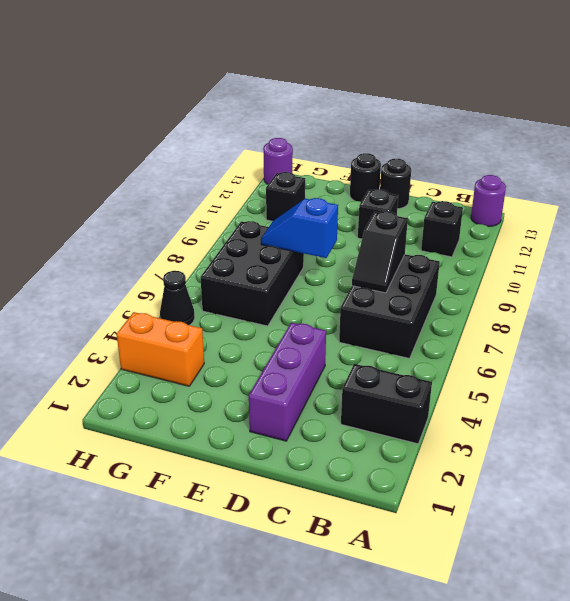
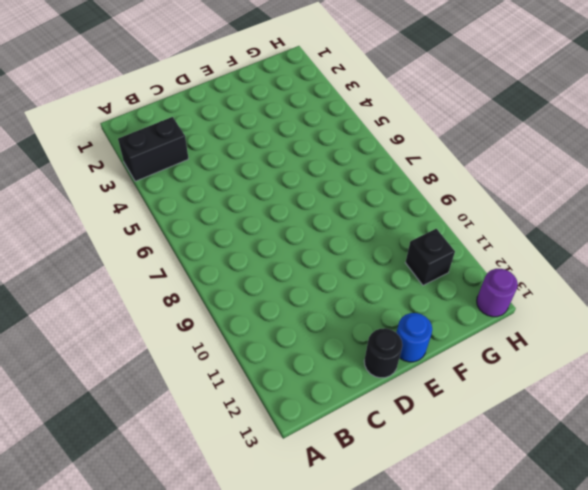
blue 1x1 round brick [396,313,432,362] -> black 1x1 round brick [350,153,381,202]
none -> purple 1x1 round brick [471,175,506,227]
none -> black 2x3 brick [339,254,440,358]
none -> black 1x1 brick [421,201,463,257]

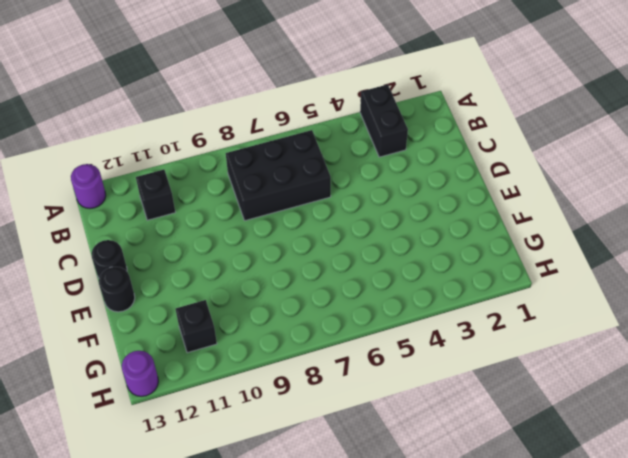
none -> purple 1x3 brick [249,323,326,441]
none -> black 1x1 brick [358,189,398,239]
none -> black 2x3 brick [200,221,304,326]

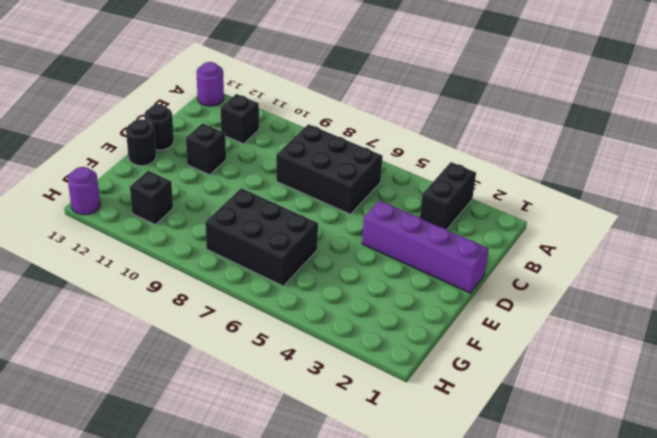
purple 1x4 brick [362,201,489,293] -> purple 1x3 brick [249,323,326,441]
none -> orange 1x2 brick [117,312,204,386]
none -> black 1x1 cone [160,271,195,325]
none -> black 1x2 slope [352,211,408,293]

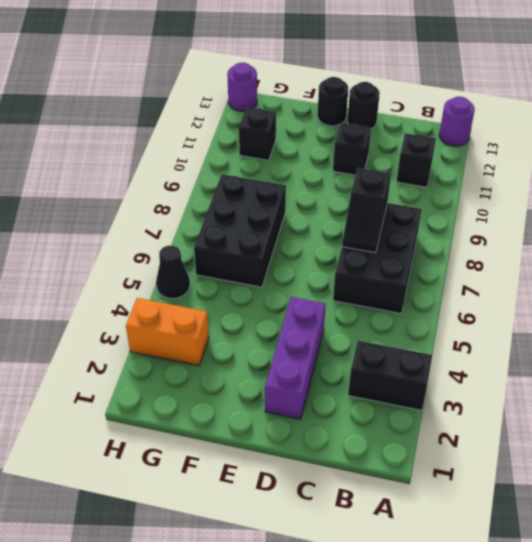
none -> blue 1x2 slope [261,198,338,258]

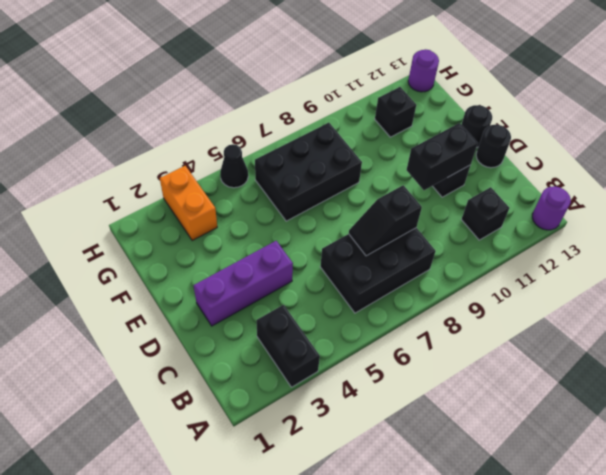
black 1x2 brick [407,123,478,190] -> none
none -> blue 1x2 slope [261,198,338,258]

